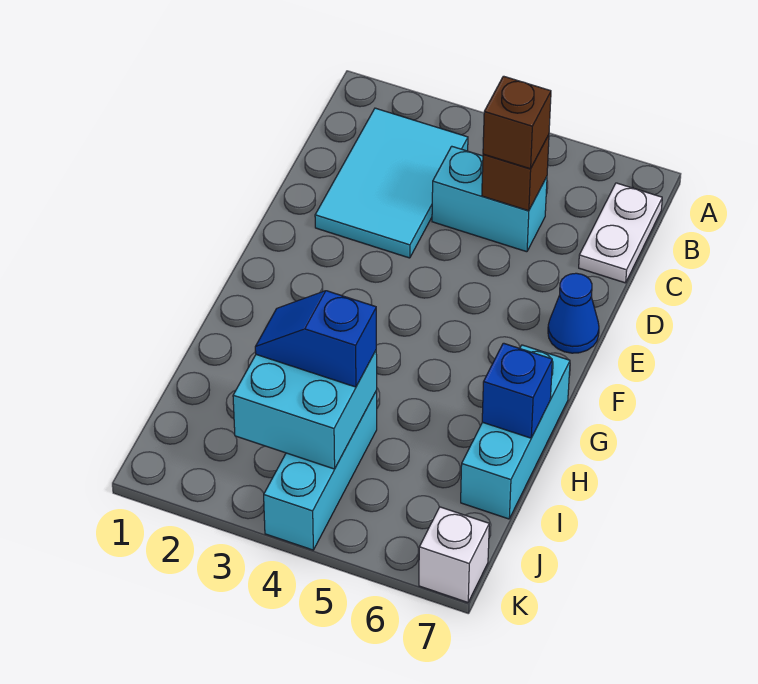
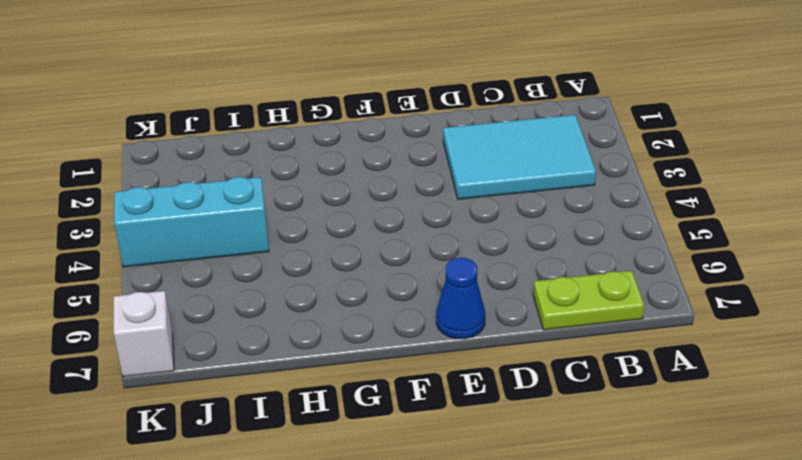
lime 1x2 plate [533,271,644,330] -> white 1x2 plate [579,183,662,283]
none -> cyan 1x2 brick [432,146,547,252]
none -> cyan 1x3 brick [461,345,570,519]
none -> brown 1x1 brick [482,135,549,211]

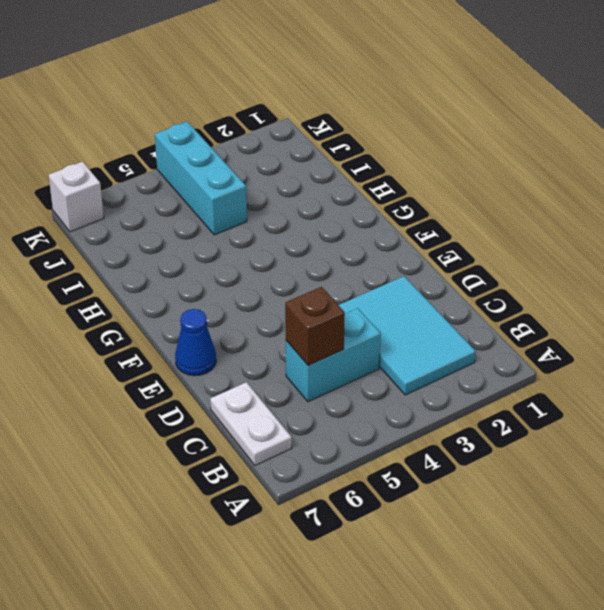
none -> cyan 1x3 brick [461,345,570,519]
none -> blue 1x1 brick [482,343,552,438]
none -> cyan 2x2 brick [233,351,377,469]

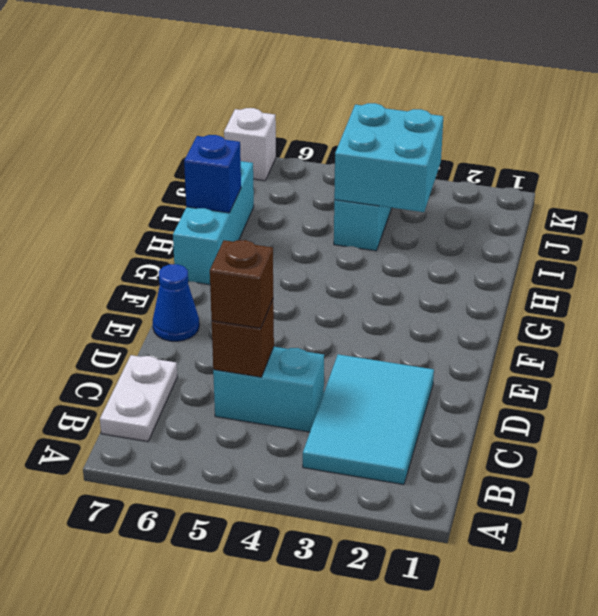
none -> blue 1x2 slope [255,291,376,387]

